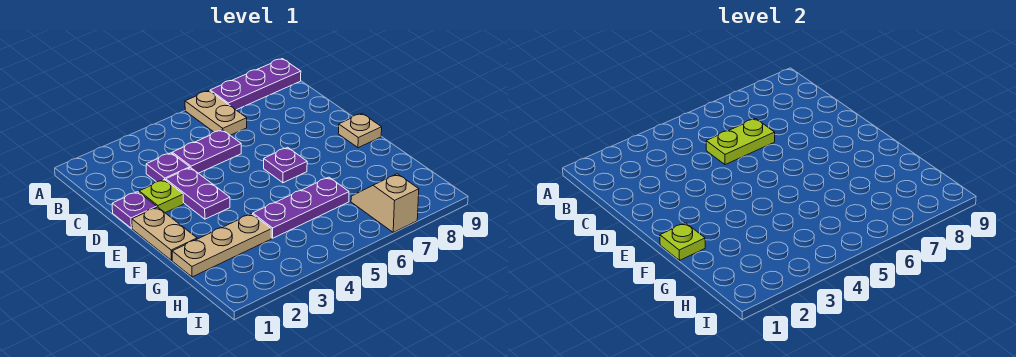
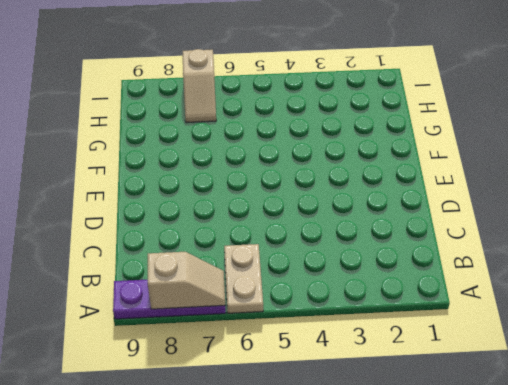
tan 1x2 slope [148,252,225,309] -> none
none -> purple 1x1 plate [146,153,190,182]
none -> purple 1x2 plate [172,130,241,173]
none -> purple 1x1 plate [112,192,157,228]

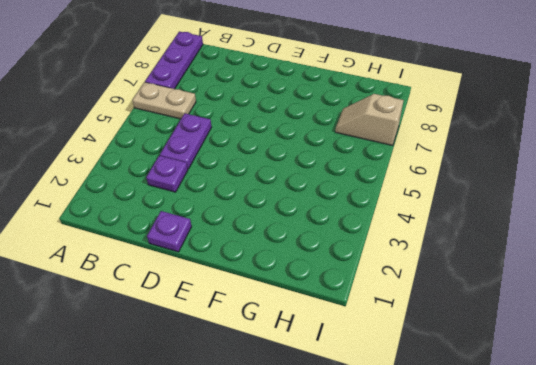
none -> lime 1x1 plate [139,180,184,213]
none -> purple 1x2 plate [166,168,230,219]
none -> tan 1x2 plate [132,207,197,260]

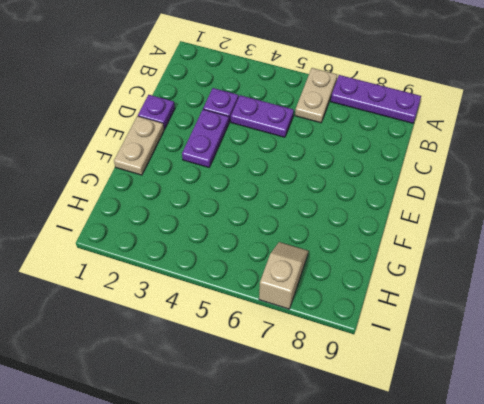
none -> lime 1x1 plate [139,180,184,213]
none -> purple 1x1 plate [264,147,307,183]
none -> tan 1x1 plate [338,113,382,148]

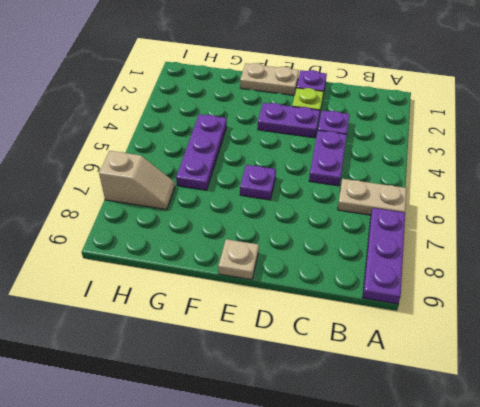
none -> tan 1x3 plate [172,214,271,277]
none -> lime 1x2 plate [706,119,775,165]
none -> lime 1x1 plate [660,223,705,260]

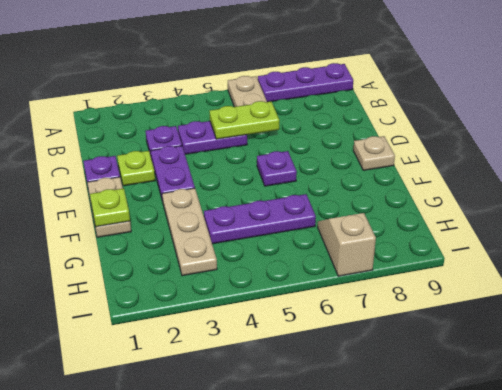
tan 1x3 plate [162,188,217,276] -> tan 1x3 plate turned to [172,214,271,277]

